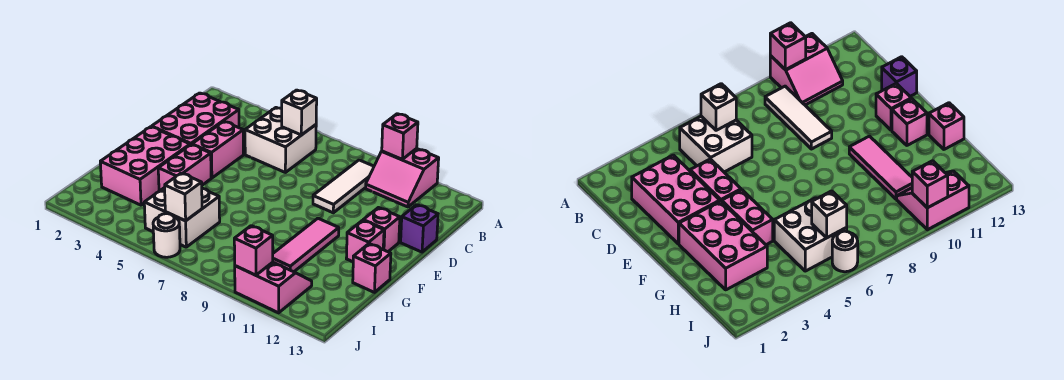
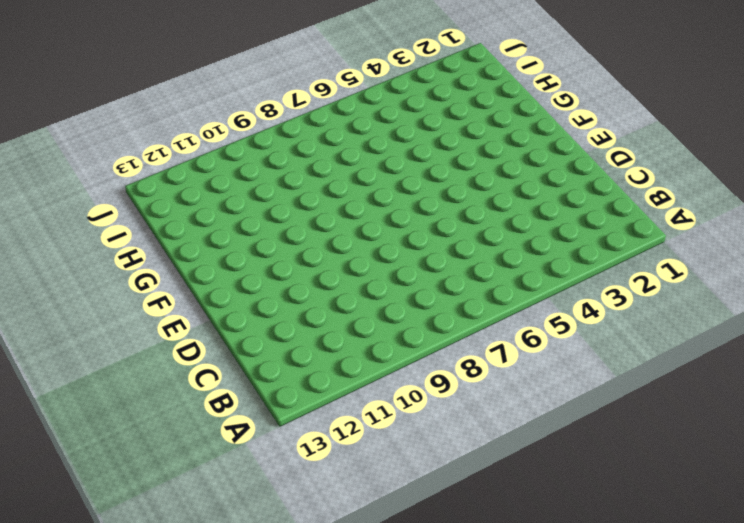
none -> pink 2x2 slope [366,148,439,207]
none -> white 2x2 brick [245,108,316,172]
none -> white 1x3 tile [313,160,374,213]

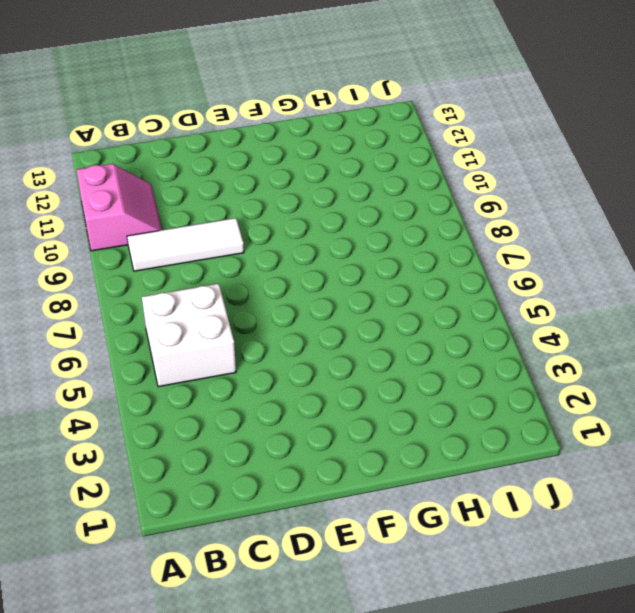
none -> pink 2x3 brick [152,93,239,145]
none -> pink 1x2 brick [192,122,243,178]
none -> purple 1x1 brick [401,205,438,252]

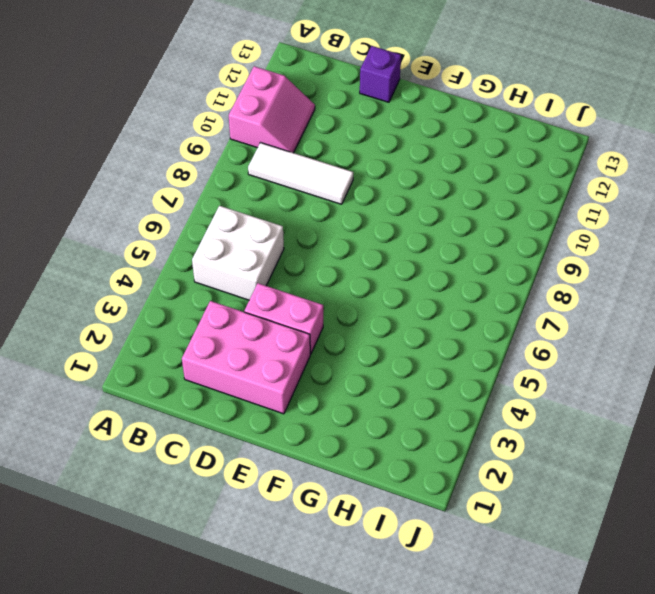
none -> pink 1x1 brick [363,208,400,252]
none -> pink 2x3 brick [100,127,190,205]
none -> pink 1x2 brick [158,145,211,191]

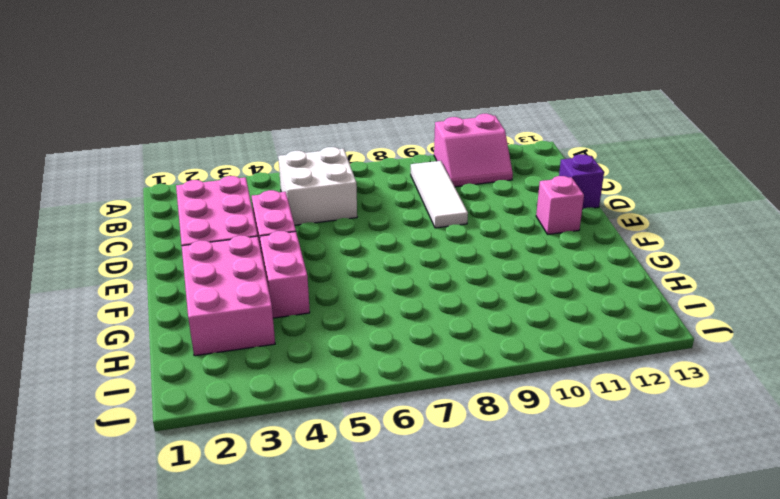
none -> pink 1x3 tile [273,218,339,272]
none -> pink 1x1 brick [346,220,384,262]
none -> pink 1x1 brick [353,244,391,292]

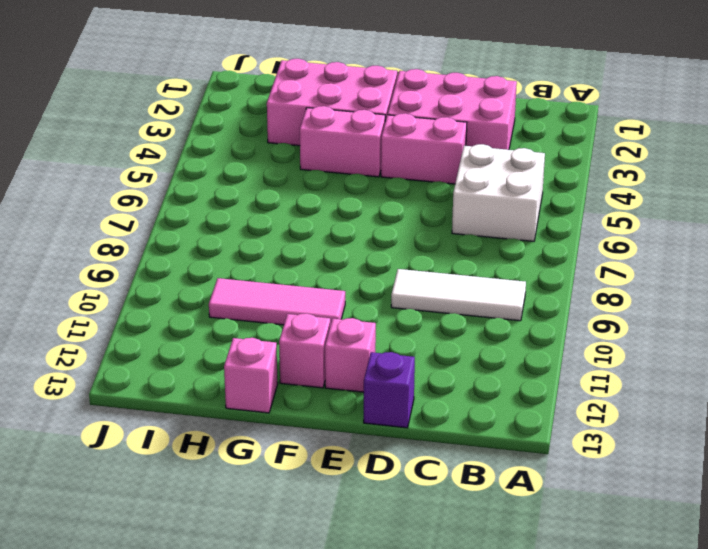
none -> pink 2x2 slope [366,148,439,207]
none -> white 2x2 brick [144,187,220,247]
none -> pink 2x2 slope [235,262,312,313]

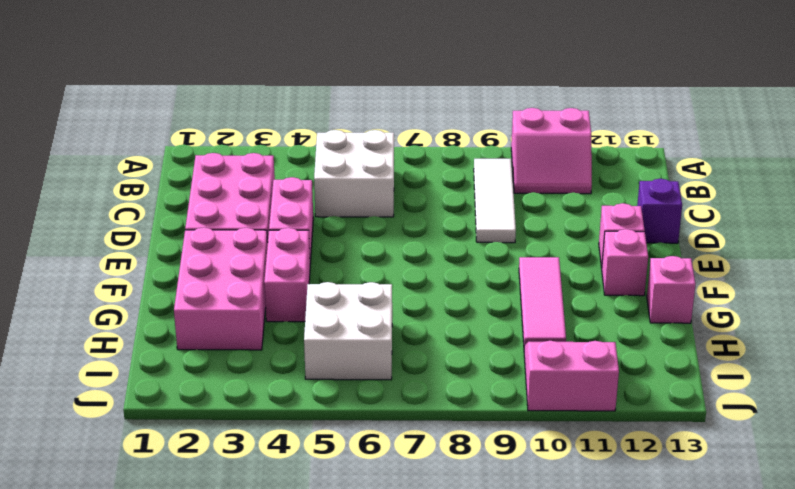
none -> white 1x1 round brick [153,214,180,257]
none -> pink 1x1 brick [382,114,418,159]
none -> white 1x1 brick [282,90,317,135]

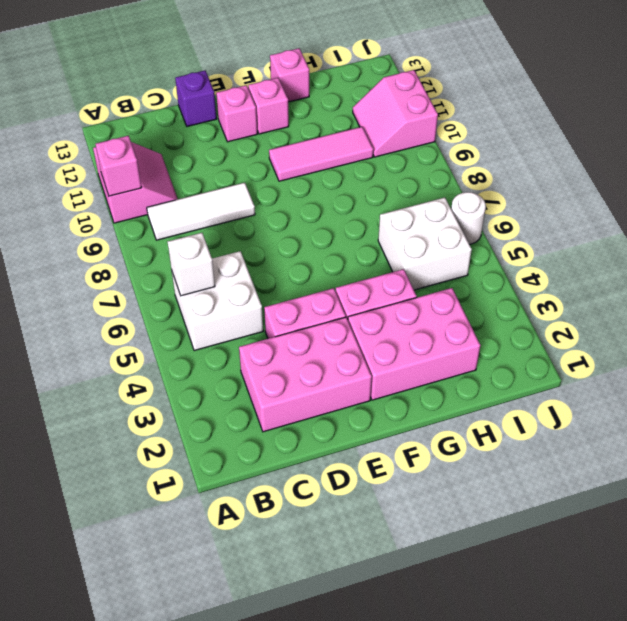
none -> white 1x1 brick [165,173,202,221]
none -> pink 1x1 brick [234,226,273,275]

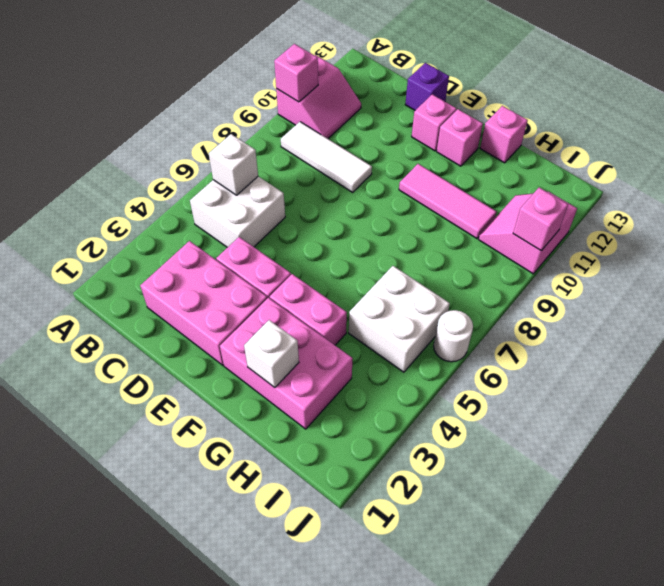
white 1x1 brick [244,320,299,388] -> white 1x1 brick moved to [165,173,202,221]

